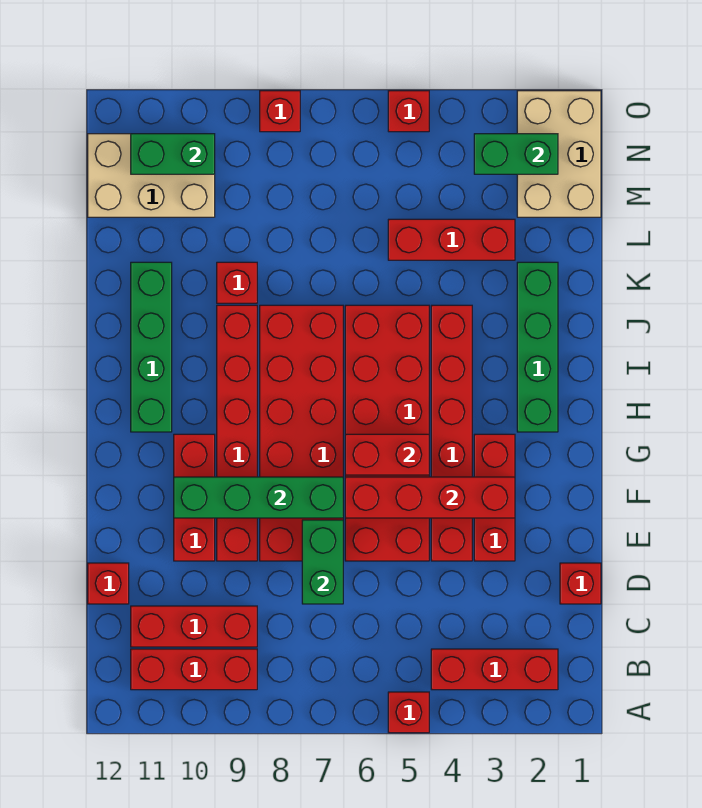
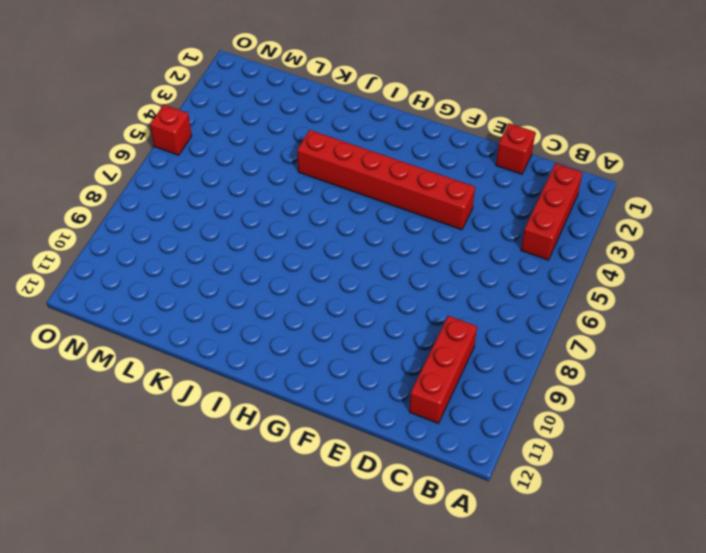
none -> red 1x1 brick [388,692,429,733]
none -> red 1x3 brick [131,649,257,690]
none -> red 1x1 brick [88,563,129,604]

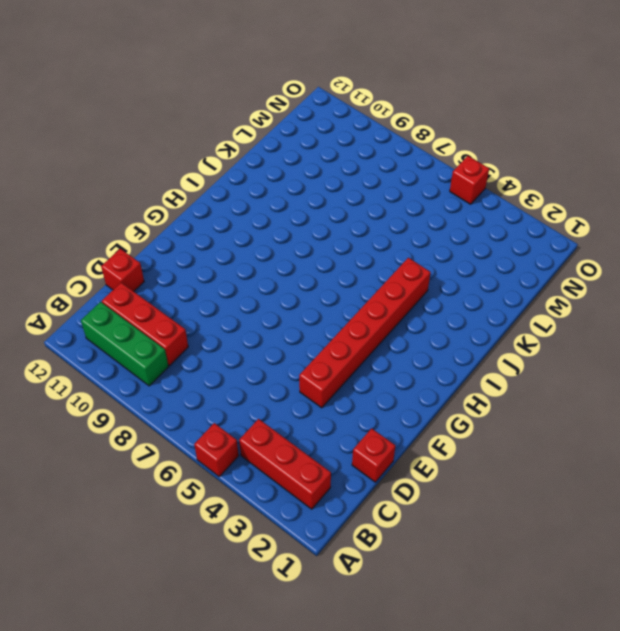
green 1x3 brick [81,302,169,386] -> red 1x3 brick [131,649,257,690]
none -> red 1x3 brick [474,434,515,561]
none -> red 2x6 brick [345,305,429,561]
none -> red 2x6 brick [260,305,343,561]

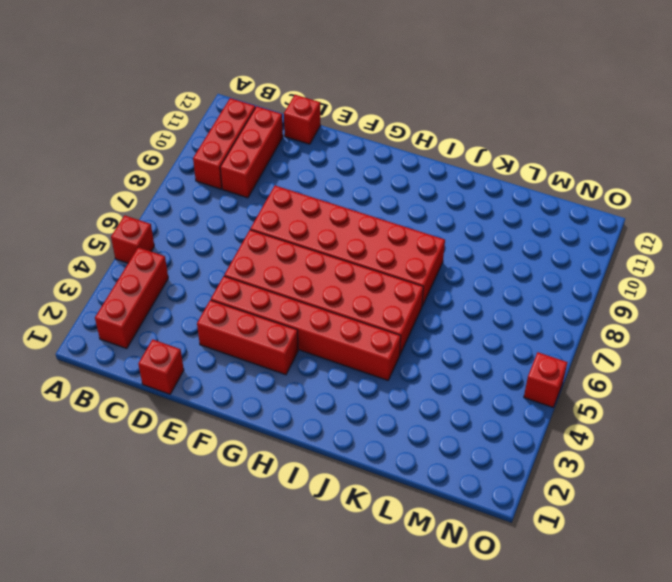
none -> red 1x6 brick [217,305,257,561]
none -> red 1x3 brick [174,434,215,561]
none -> green 1x4 brick [517,262,558,432]

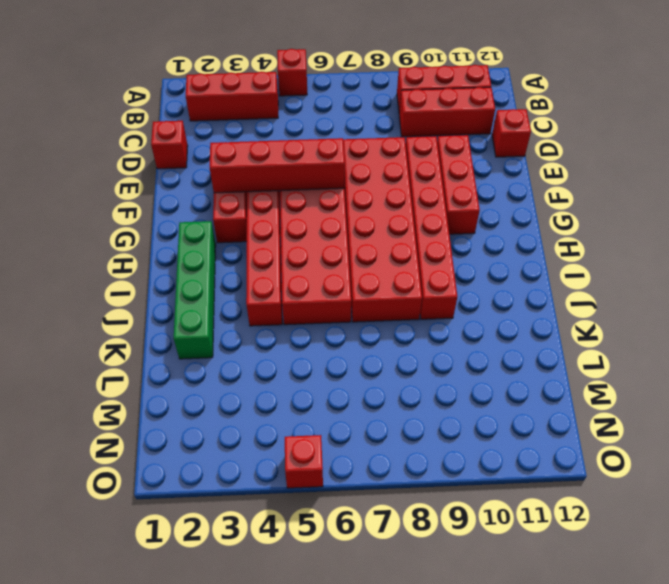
none -> green 1x4 brick [131,262,172,432]
none -> red 1x1 brick [217,262,257,303]
none -> red 1x3 brick [388,219,515,260]

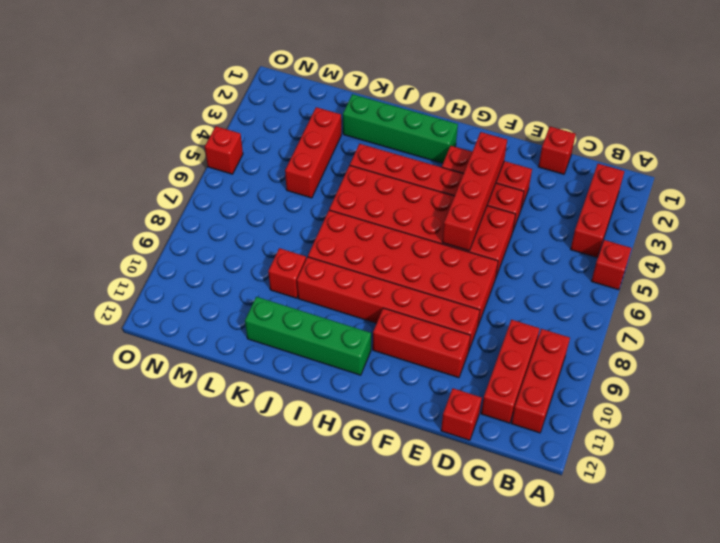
none -> tan 2x3 brick [517,91,601,217]
none -> tan 2x3 brick [88,134,215,217]
none -> red 1x1 brick [260,91,300,132]

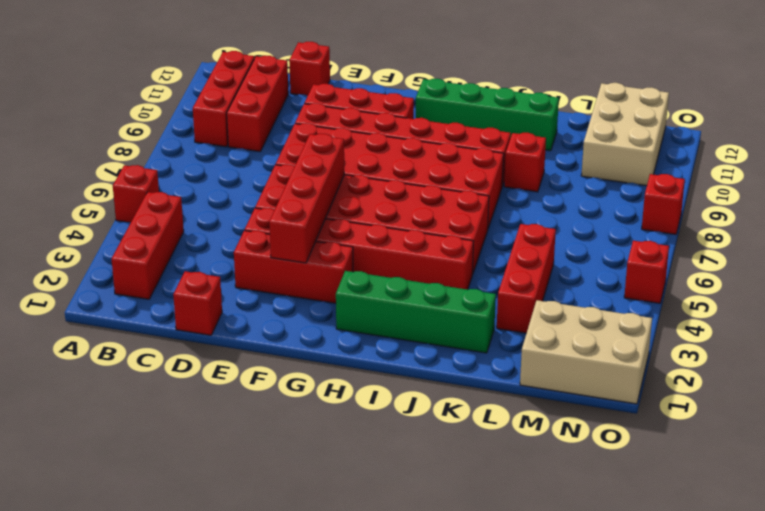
none -> green 1x2 brick [302,520,343,604]
none -> green 1x4 brick [174,477,343,518]
none -> red 1x2 brick [345,434,429,475]

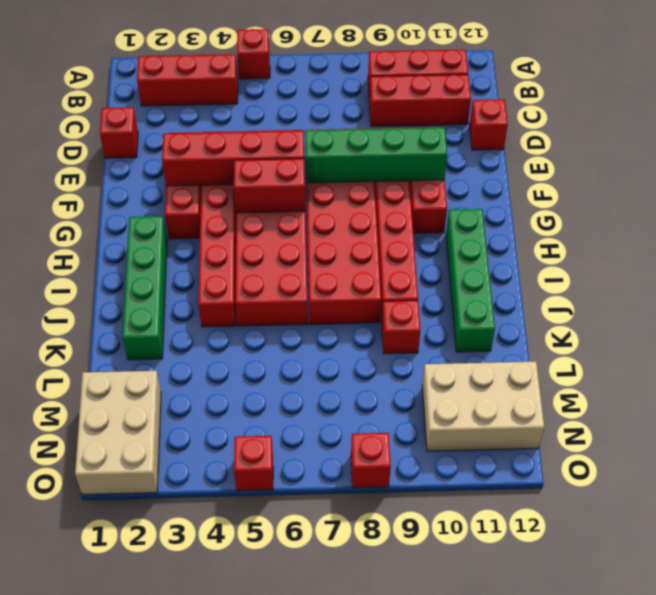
none -> red 1x3 brick [388,219,515,260]
none -> green 1x2 brick [302,520,343,604]
none -> green 1x2 brick [474,134,558,174]

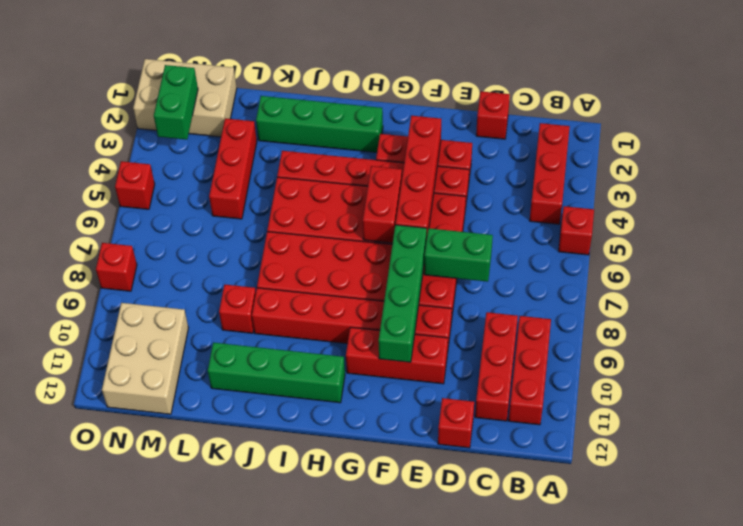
none -> green 1x2 brick [131,134,215,174]

